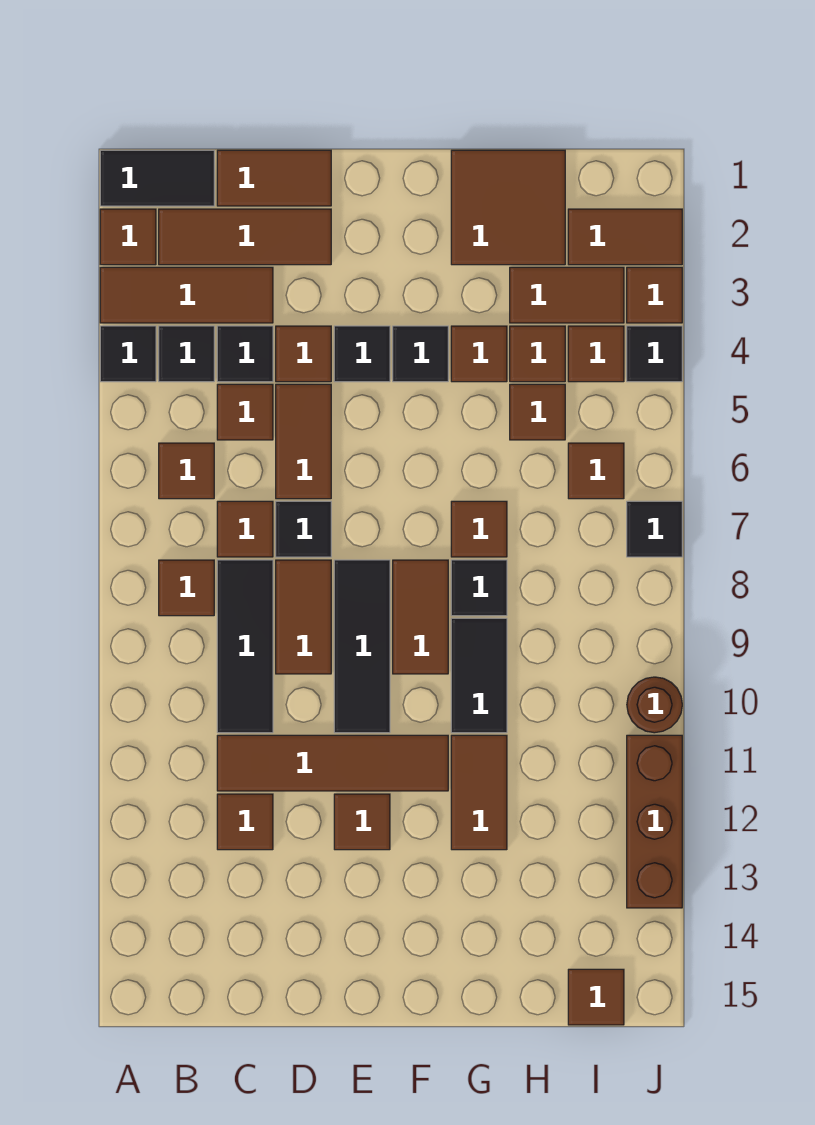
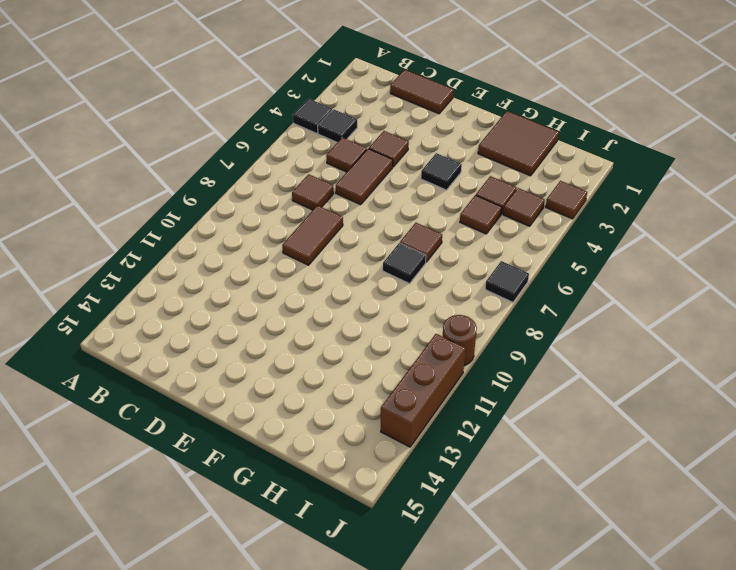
none -> black 1x2 tile [100,150,214,206]
none -> brown 1x1 tile [100,209,156,265]
none -> brown 1x3 tile [100,267,273,323]
none -> brown 1x3 tile [159,209,331,265]

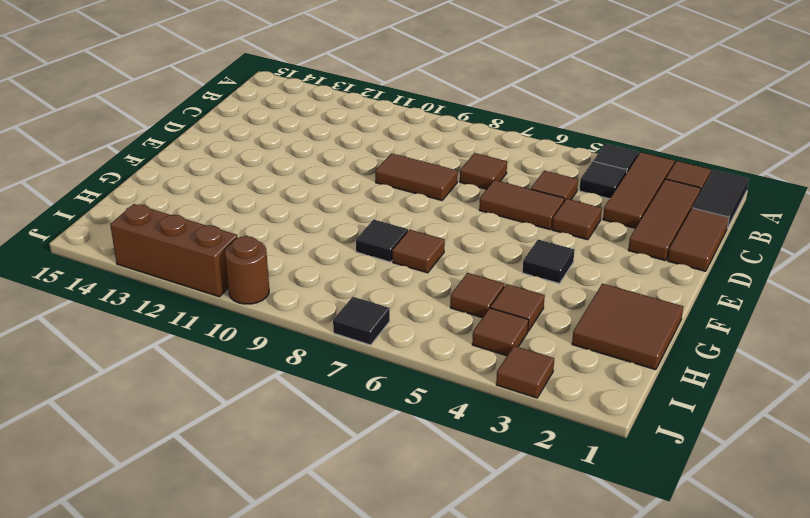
none -> brown 1x1 tile [159,443,214,499]
none -> brown 1x1 tile [159,560,214,616]
none -> black 1x1 tile [217,326,273,382]
none -> black 1x3 tile [217,560,273,733]

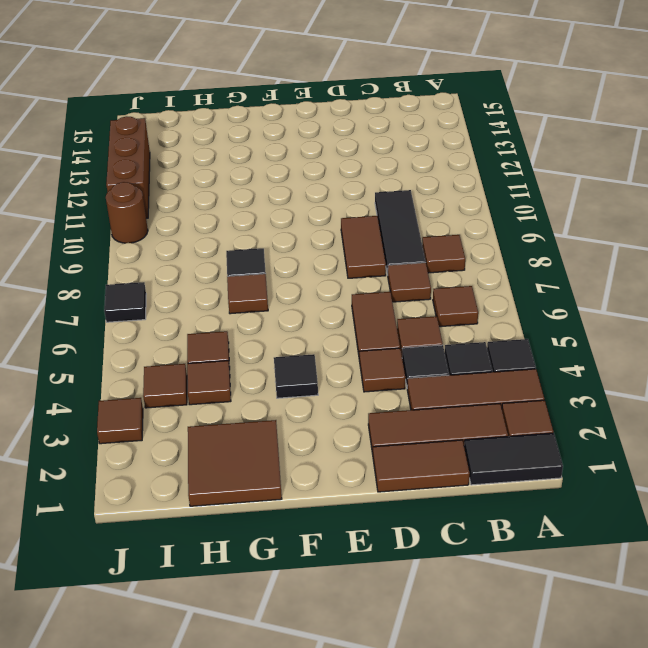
none -> brown 1x4 tile [217,735,448,791]
none -> brown 1x1 tile [217,794,273,850]
none -> black 1x1 tile [276,501,331,557]
none -> black 1x1 tile [334,326,390,382]

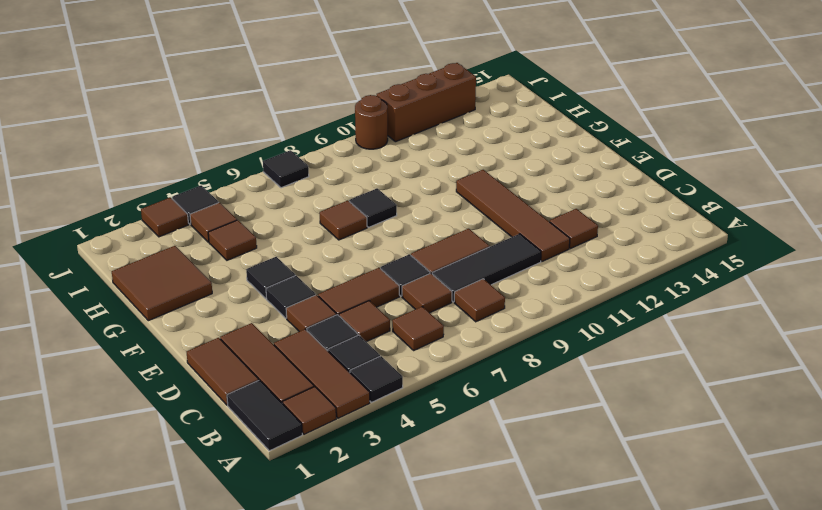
none -> black 1x3 tile [334,560,390,733]
none -> brown 1x1 tile [334,794,390,850]
none -> brown 1x2 tile [393,560,448,674]
none -> brown 1x1 tile [451,326,507,382]

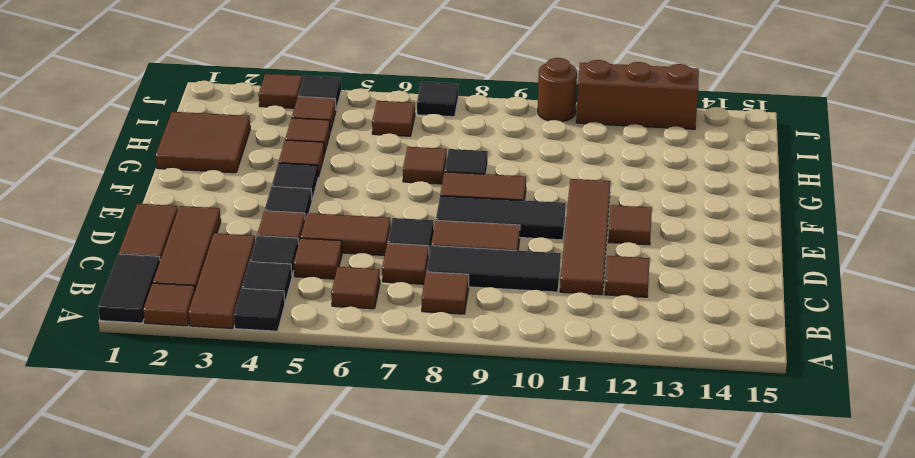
none -> black 1x2 tile [451,618,507,733]
none -> brown 1x2 tile [451,735,507,850]
none -> brown 1x2 tile [510,267,624,323]
none -> brown 1x1 tile [510,384,565,440]

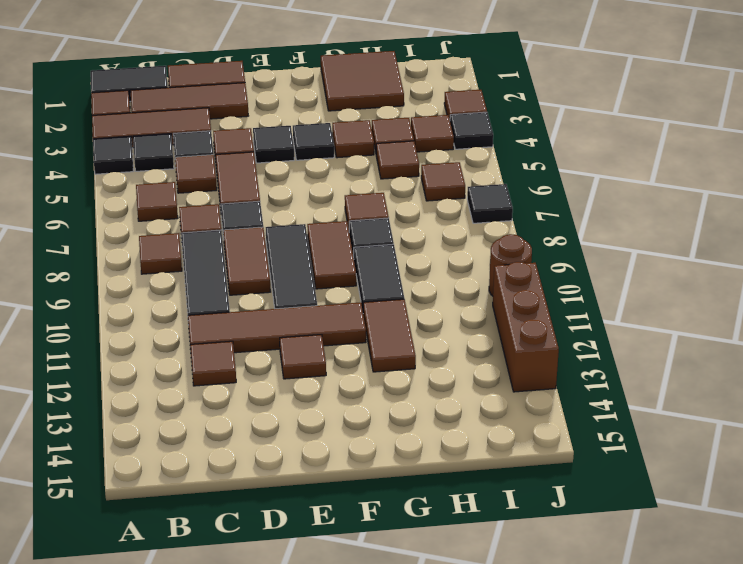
none -> brown 1x2 tile [510,267,624,323]
none -> brown 1x2 tile [568,209,682,265]
none -> brown 1x1 tile [568,969,624,1025]

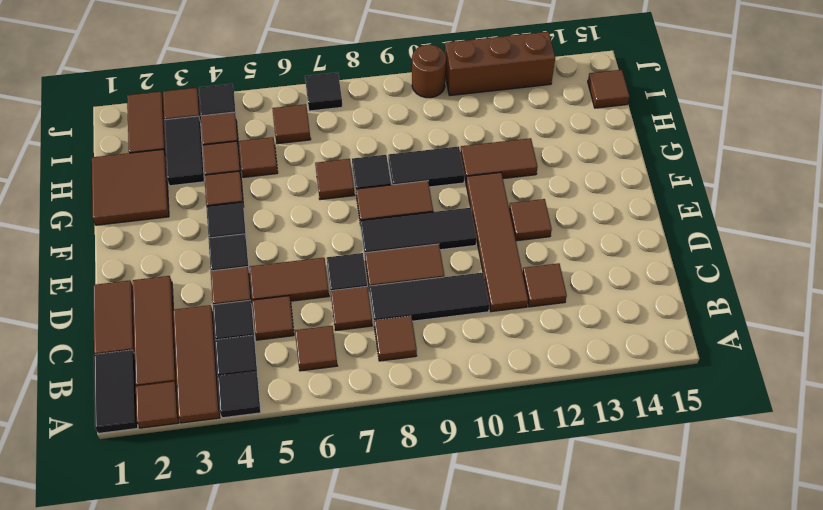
black 1x2 tile [164,116,204,186] -> brown 1x2 tile [510,267,624,323]

